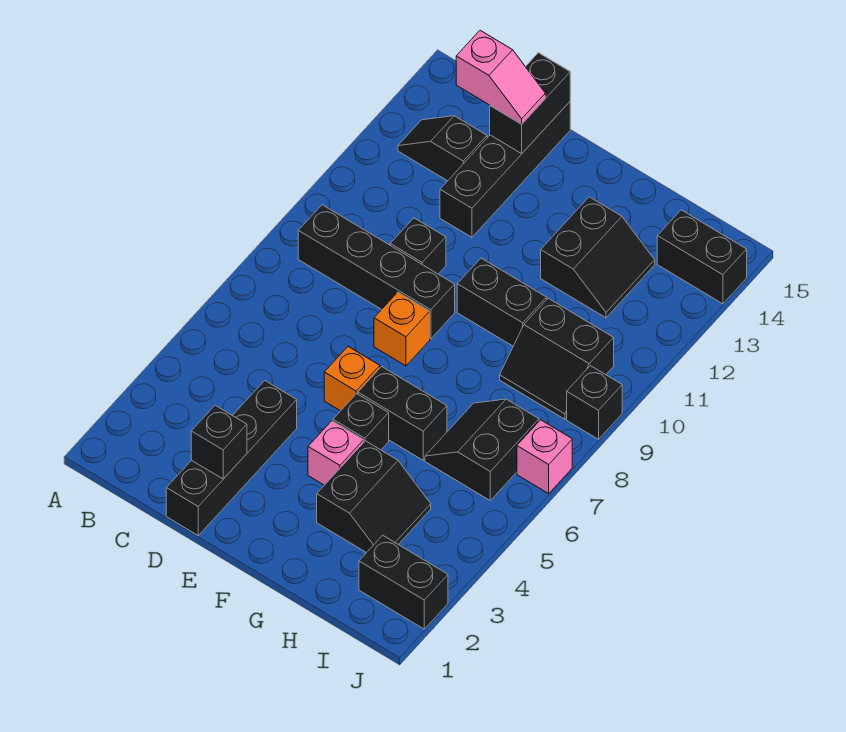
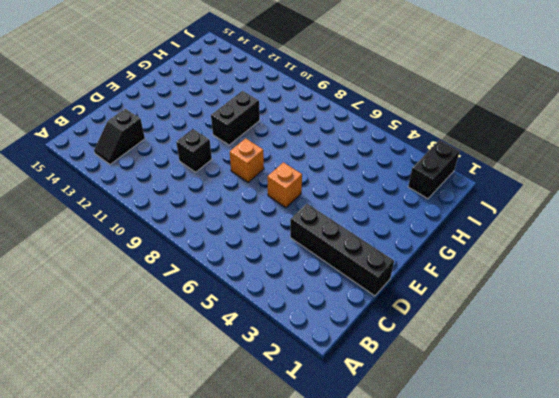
none -> black 1x4 brick [298,205,455,339]
none -> black 1x4 brick [440,102,570,237]
none -> pink 1x1 brick [308,421,364,485]

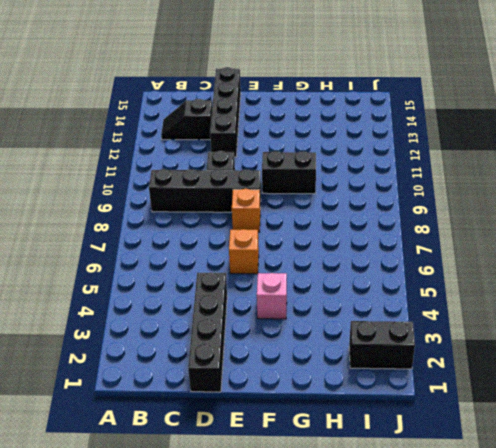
none -> black 1x1 brick [333,394,389,450]
none -> black 1x2 brick [358,367,447,460]
none -> black 2x2 slope [317,441,431,553]

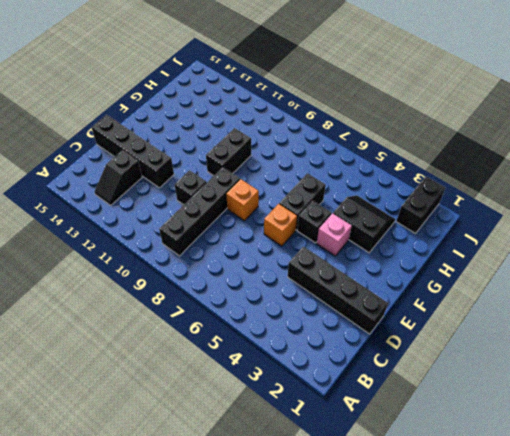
none -> black 2x2 slope [541,197,655,318]
none -> black 2x2 slope [425,399,539,500]
none -> black 2x2 slope [500,298,614,419]

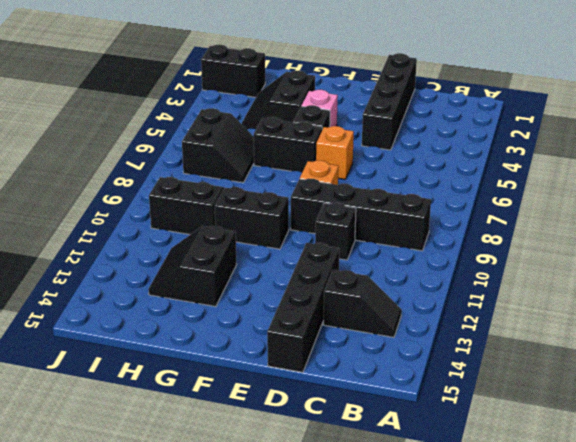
none -> black 1x2 brick [657,210,747,304]
none -> pink 1x1 brick [517,420,572,493]
none -> black 1x1 brick [567,366,622,439]

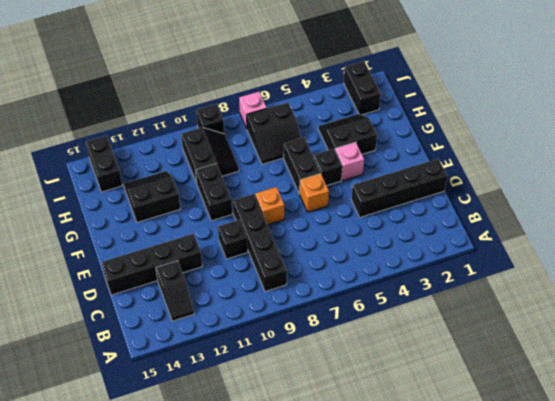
none -> black 1x1 brick [191,405,247,479]
none -> black 1x2 brick [490,53,570,154]
none -> pink 1x2 slope [456,30,545,124]

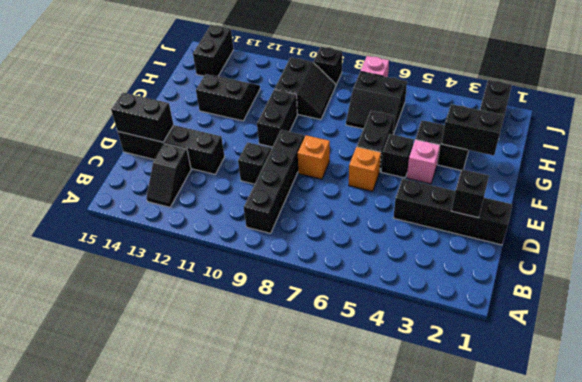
black 1x2 brick [442,104,504,156] -> none
none -> pink 1x2 slope [456,30,545,124]

